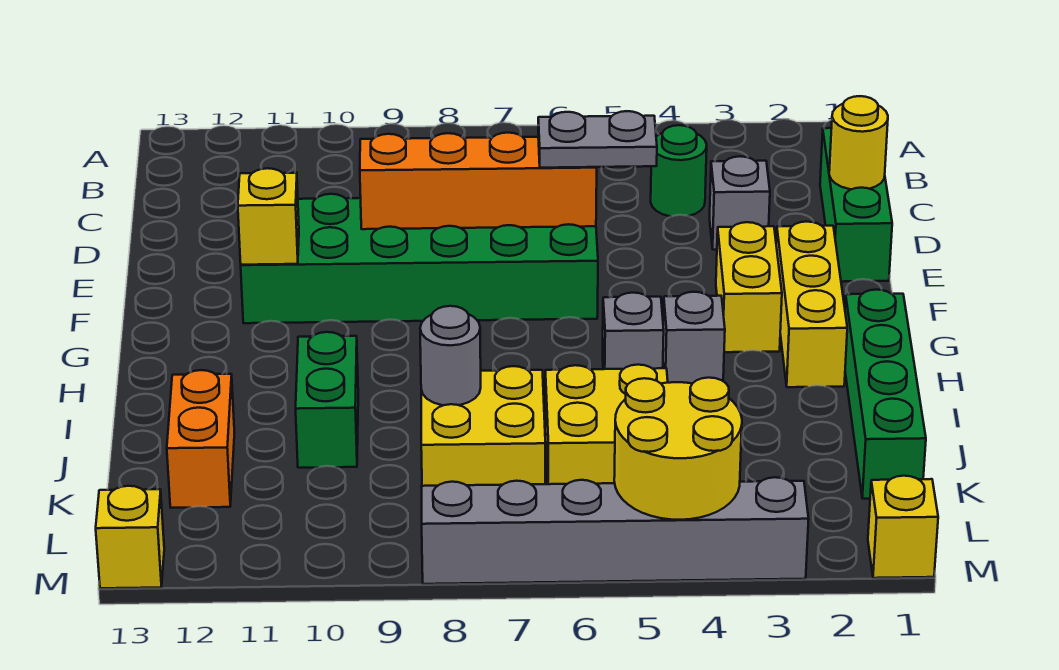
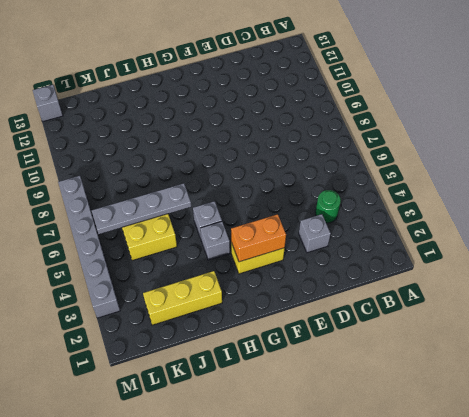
orange 1x2 brick [231,214,286,262] -> orange 1x2 brick moved to [167,370,234,508]
yellow 1x3 brick [143,271,222,325] -> yellow 1x3 brick moved to [776,222,847,387]
grey 1x4 plate [92,183,191,234] -> none
grey 1x1 brick [33,85,63,121] -> yellow 1x1 brick [96,486,164,588]
none -> green 1x3 brick [820,128,892,282]
none -> green 2x6 brick [241,194,598,323]
none -> green 1x4 brick [845,290,926,499]

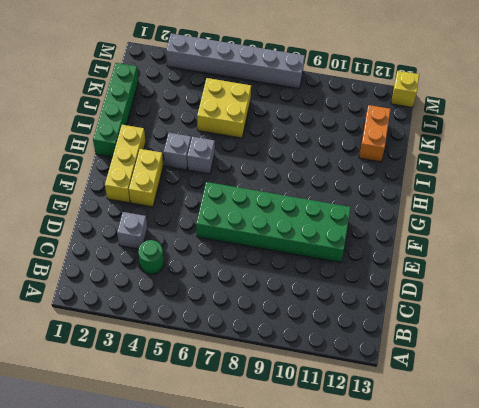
none -> green 1x3 brick [820,128,892,282]
none -> green 1x2 brick [296,332,358,468]
none -> yellow 2x2 brick [421,366,545,486]

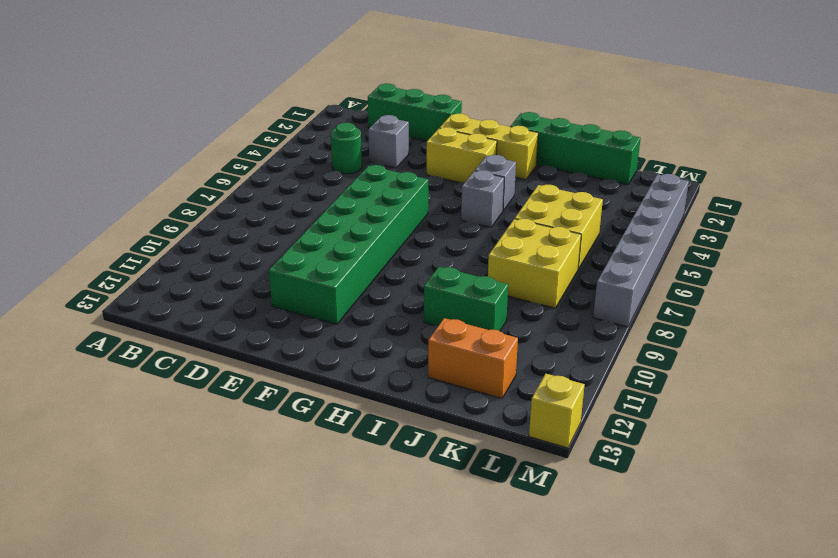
none -> yellow 1x1 brick [868,476,938,578]
none -> yellow 1x1 round brick [829,96,888,189]
none -> orange 1x4 brick [360,133,597,229]

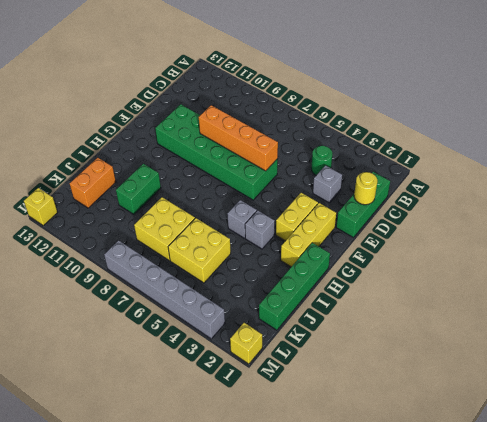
none -> yellow 1x1 brick [238,168,299,265]
none -> grey 1x1 round brick [420,306,481,405]
none -> yellow 2x2 round brick [614,378,742,520]

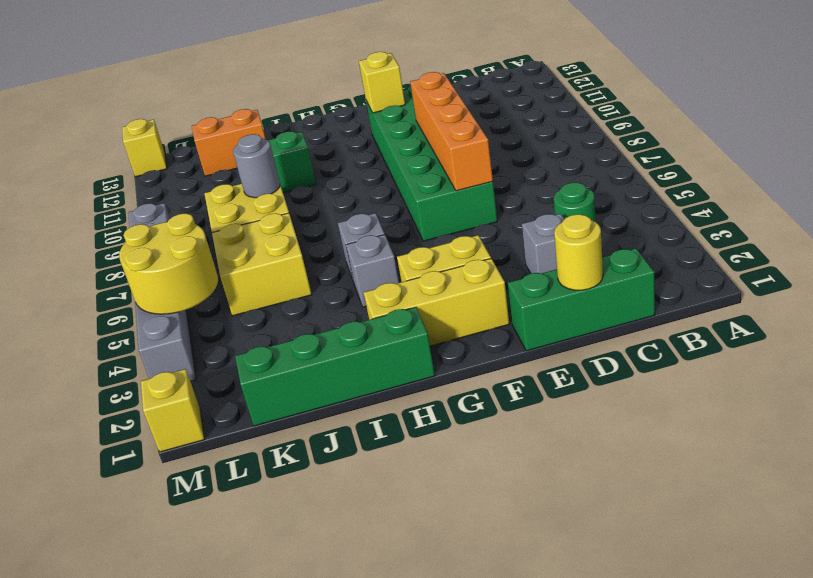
none -> grey 1x2 plate [538,111,657,168]

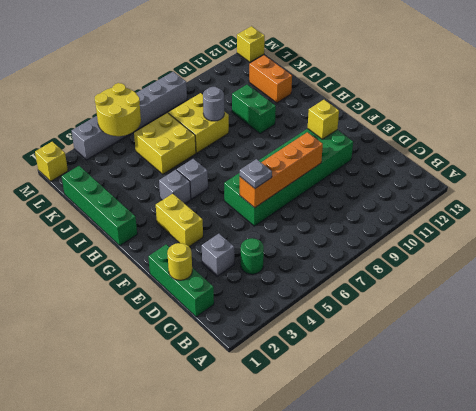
grey 1x1 plate [240,159,272,188] -> grey 1x2 plate [538,111,657,168]
none -> yellow 1x3 brick [776,222,847,387]

